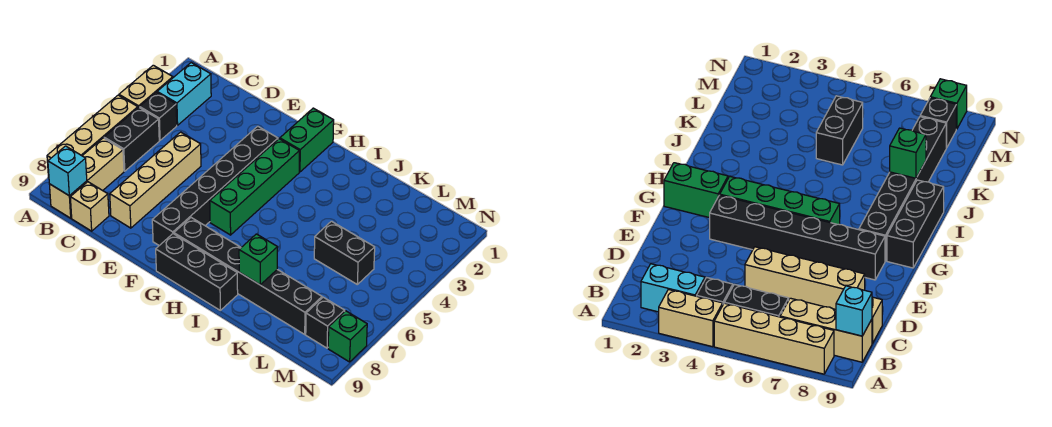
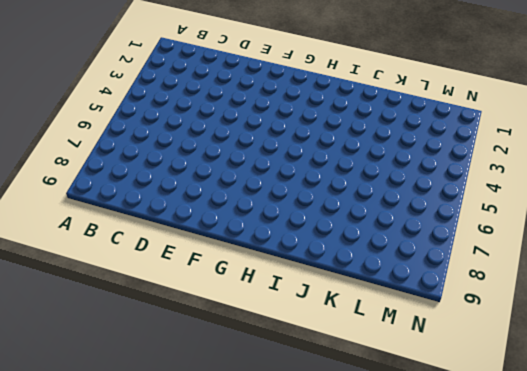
none -> tan 1x2 brick [119,65,173,108]
none -> tan 1x4 brick [47,95,138,178]
none -> cyan 1x2 brick [157,63,211,125]

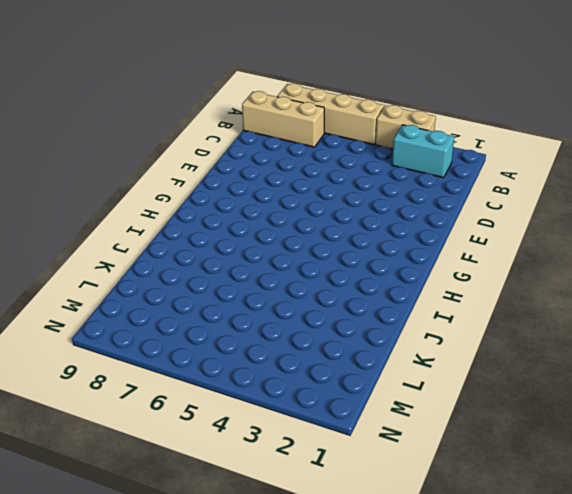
none -> black 1x1 brick [140,92,177,140]
none -> black 1x2 brick [104,107,159,171]
none -> tan 1x1 brick [70,182,109,231]

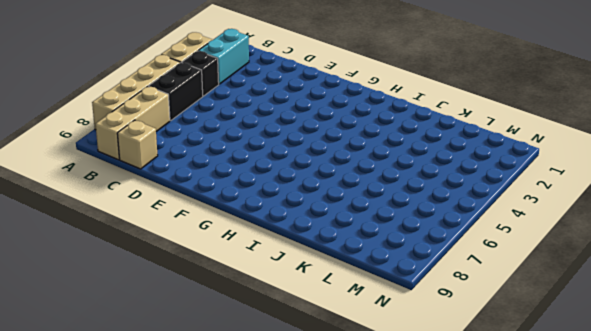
none -> tan 1x4 brick [110,132,201,228]
none -> black 1x6 brick [152,126,278,245]
none -> green 1x2 brick [280,108,334,172]

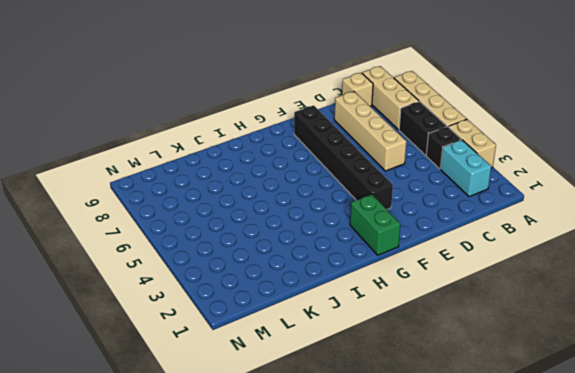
none -> green 1x4 brick [210,139,299,235]
none -> black 1x6 brick [174,218,322,334]
none -> black 1x3 brick [156,234,238,310]

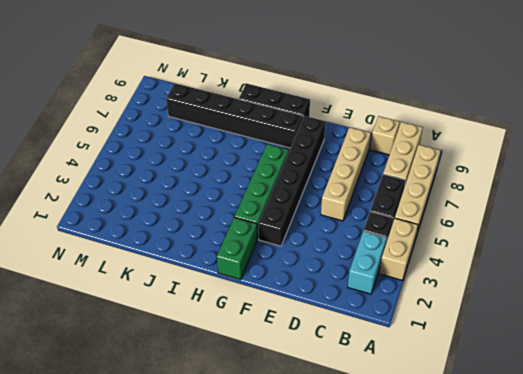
none -> black 1x2 brick [314,221,375,284]
none -> black 1x1 brick [306,297,345,348]
none -> green 1x1 brick [328,311,367,362]

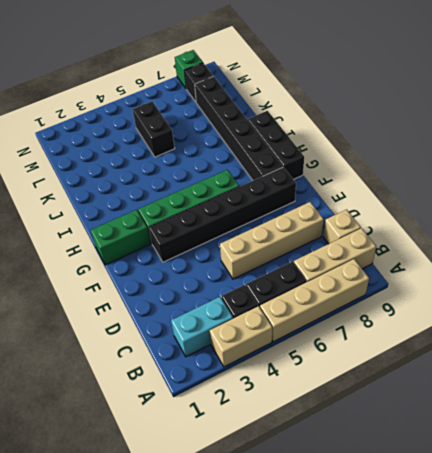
none -> cyan 1x1 brick [48,146,87,196]
none -> green 1x1 brick [239,234,277,285]

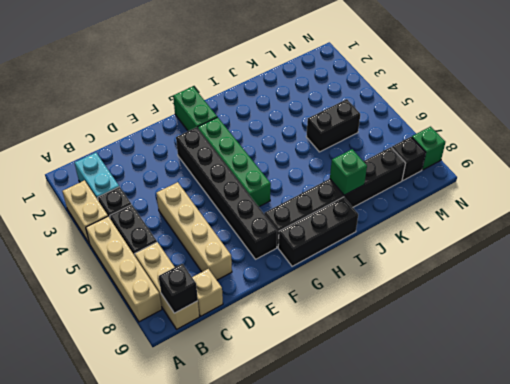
black 1x1 brick [159,264,198,313] -> cyan 1x1 brick [48,146,87,196]

